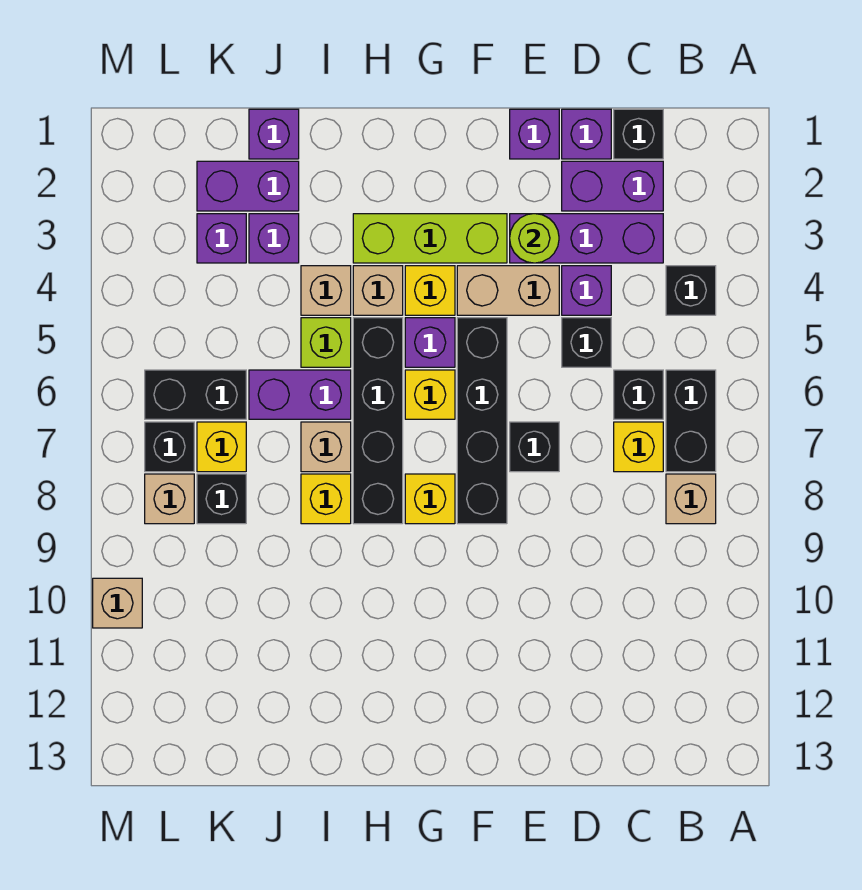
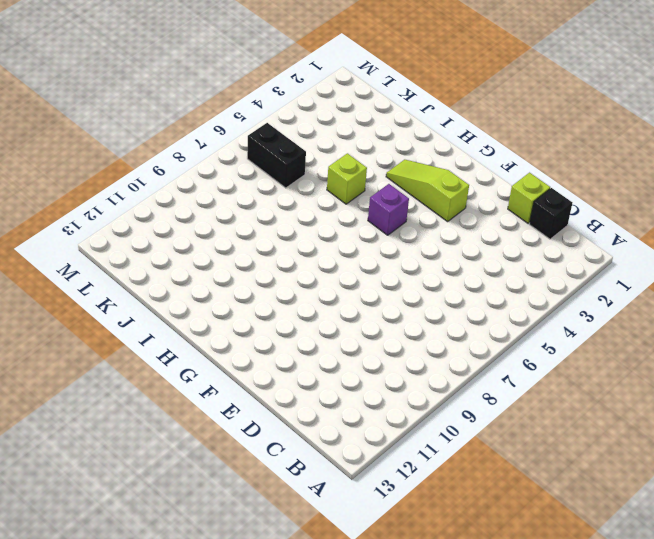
lime 1x1 brick [508,173,550,223] -> purple 1x1 brick [562,109,611,159]
lime 1x3 slope [386,160,469,222] -> lime 1x3 brick [353,214,507,263]
none -> black 1x1 brick [666,266,716,315]
none -> black 1x2 brick [666,370,716,472]
none -> tan 1x1 brick [666,474,716,524]
none -> purple 1x2 brick [562,161,663,211]

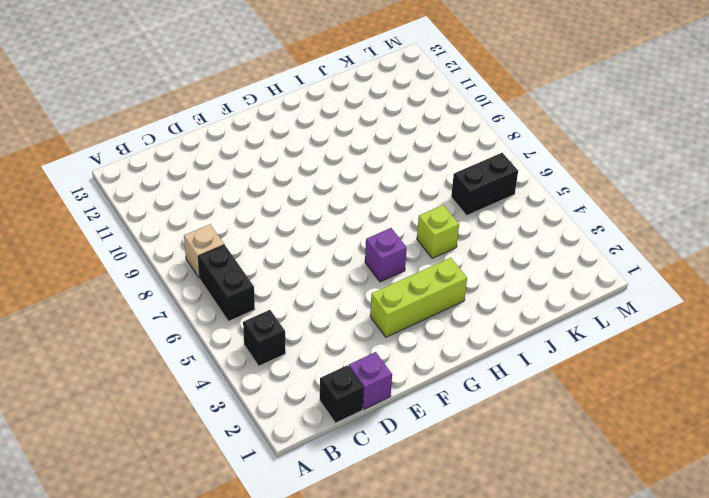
none -> purple 1x2 brick [562,161,663,211]
none -> purple 1x3 brick [510,214,663,263]
none -> black 1x1 brick [614,370,663,419]
none -> yellow 1x1 brick [614,422,663,472]

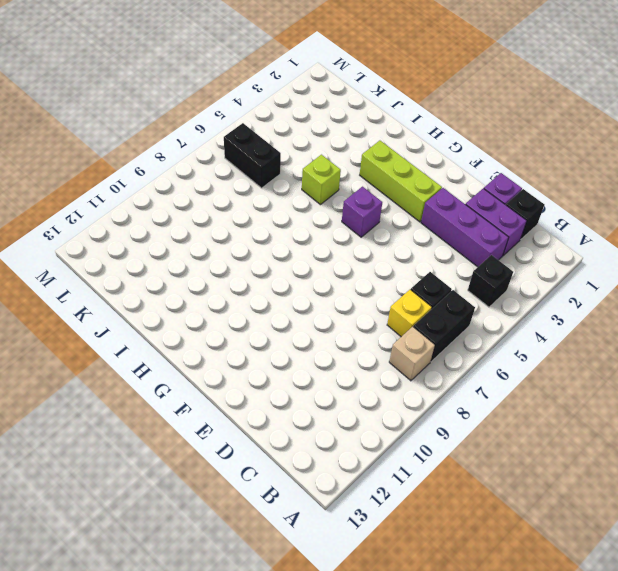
none -> purple 1x1 brick [562,266,611,315]
none -> black 1x1 brick [562,318,611,367]
none -> purple 1x1 brick [510,109,559,159]
none -> tan 1x2 brick [457,266,559,315]

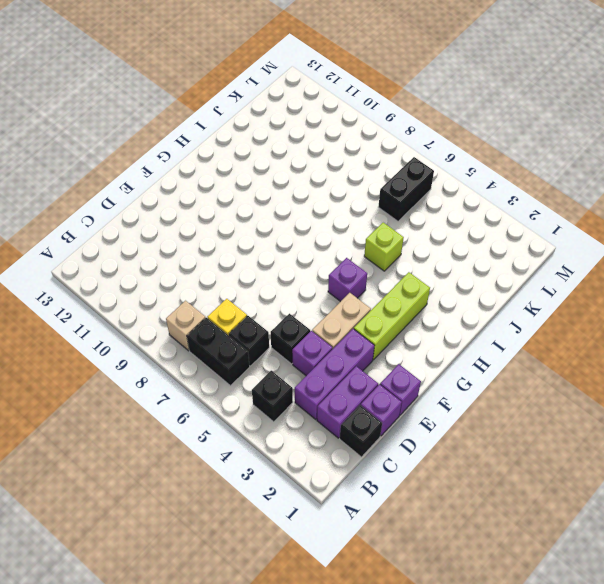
none -> black 1x1 brick [510,422,559,472]
none -> black 1x4 brick [457,318,507,524]
none -> yellow 1x1 brick [405,266,455,315]
none -> yellow 1x1 brick [405,370,455,419]

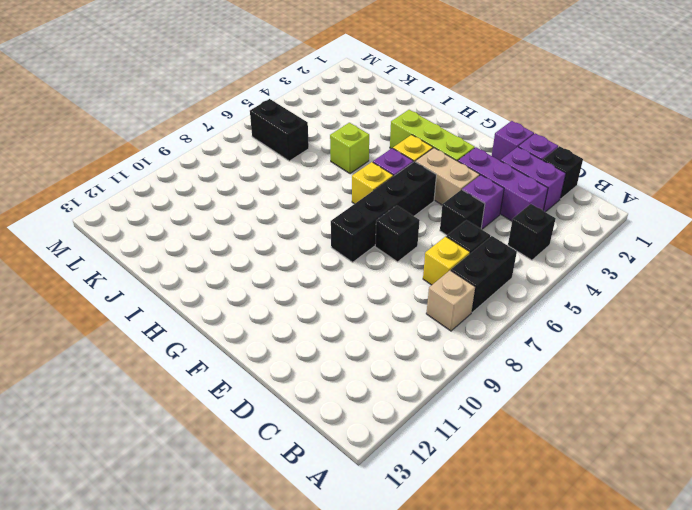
none -> yellow 1x1 brick [405,474,455,524]
none -> tan 1x1 brick [353,266,403,315]
none -> black 1x4 brick [353,318,403,524]
none -> tan 1x1 brick [301,266,351,315]

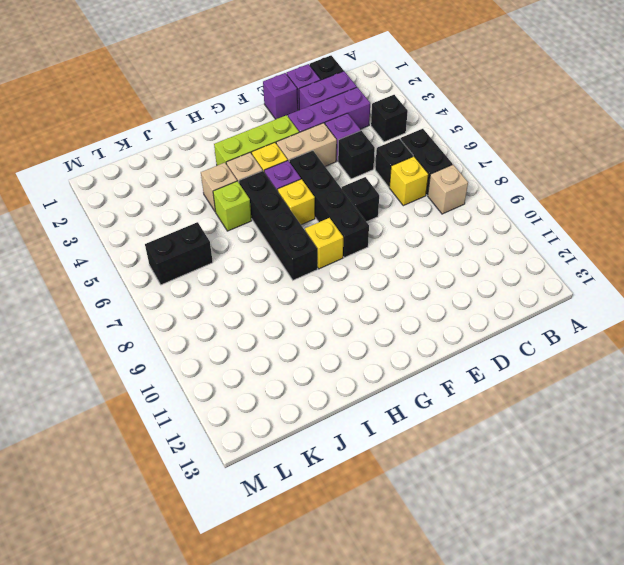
none -> purple 1x2 brick [249,370,351,419]
none -> tan 1x1 brick [301,422,351,472]
none -> yellow 1x1 brick [301,474,351,524]
none -> purple 1x1 brick [249,109,299,159]

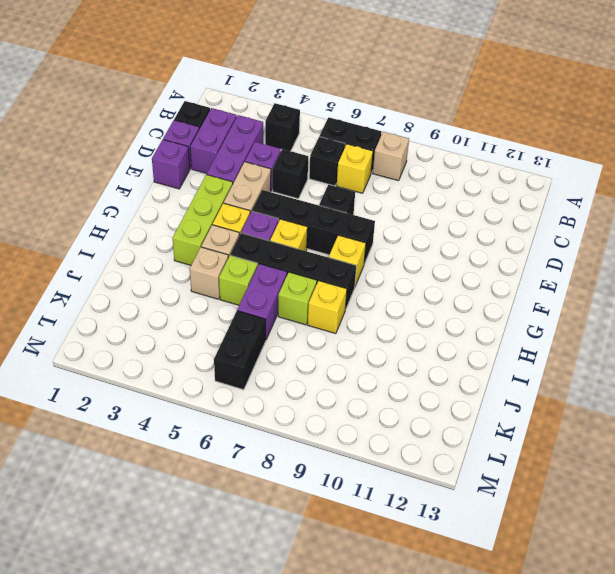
lime 1x1 brick [278,272,317,325] -> tan 1x1 brick [301,422,351,472]
none -> purple 1x1 brick [249,109,299,159]
none -> purple 1x2 brick [197,161,299,211]
none -> purple 1x1 brick [249,214,299,263]
none -> purple 1x1 brick [197,214,246,263]

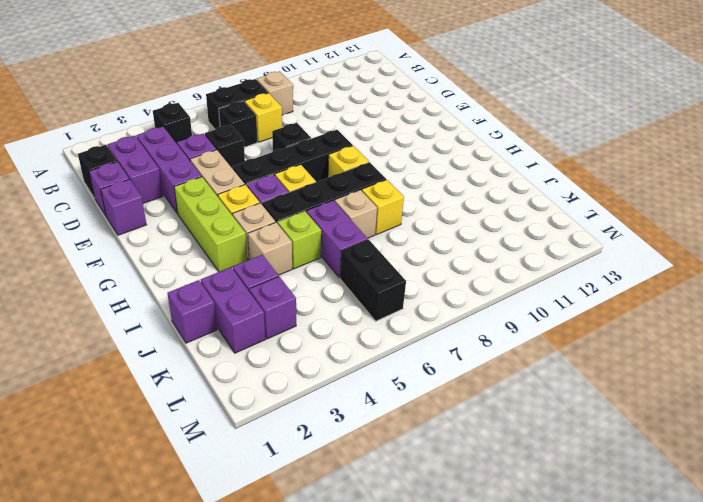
none -> yellow 1x1 brick [197,422,246,472]
none -> black 1x1 brick [197,474,246,524]
none -> black 1x1 brick [145,422,194,472]
none -> tan 1x1 brick [145,474,194,524]

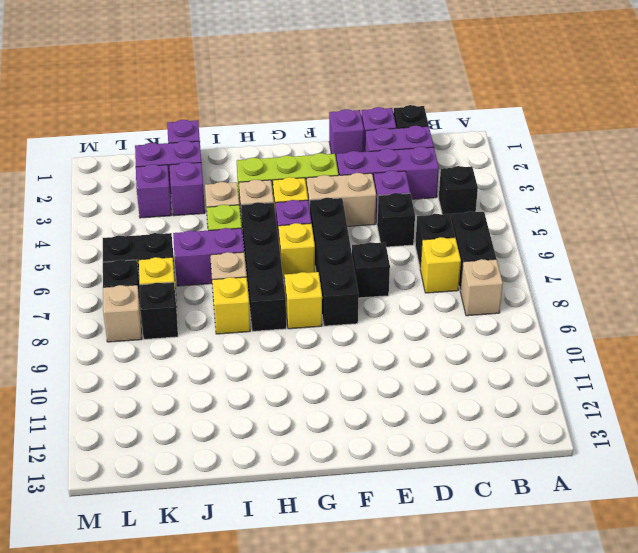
none -> tan 1x1 brick [93,578,142,628]
none -> lime 1x1 round brick [510,214,559,263]

